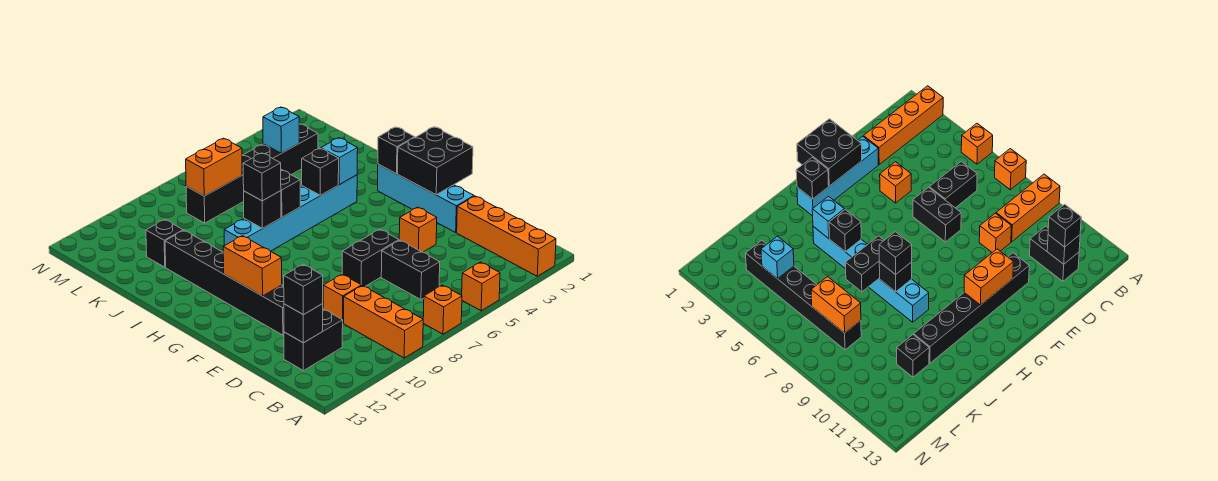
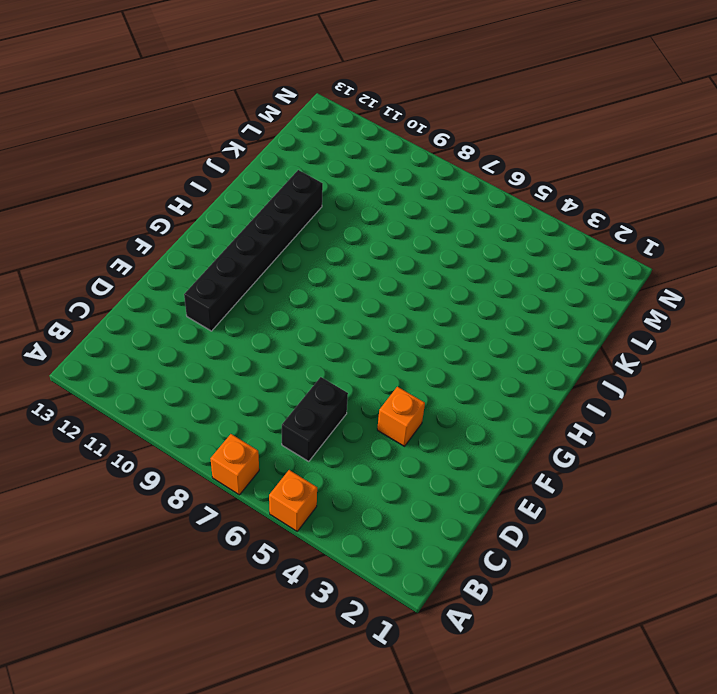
none -> orange 1x4 brick [457,196,556,276]
none -> orange 1x3 brick [344,286,423,358]
none -> black 1x2 brick [284,309,343,371]

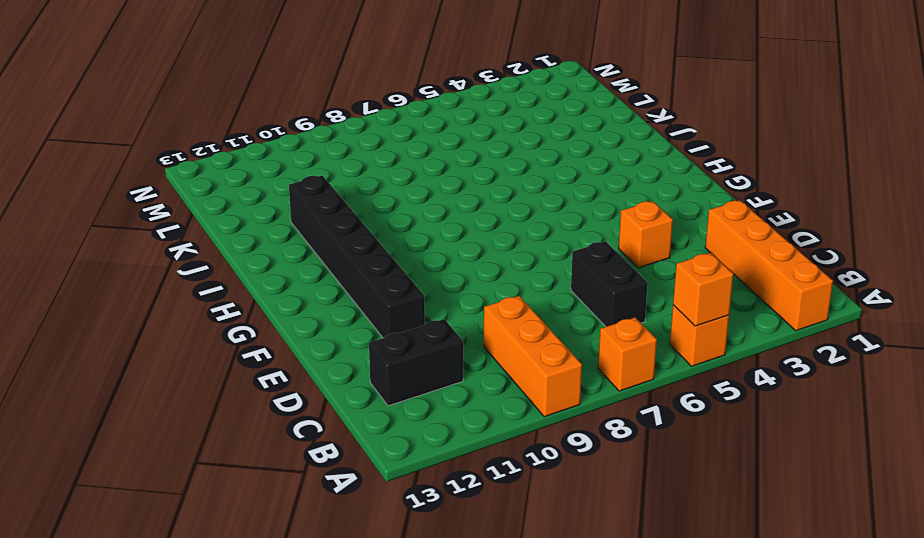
orange 1x1 brick [673,253,733,326] -> orange 1x1 brick moved to [323,274,361,323]
none -> cyan 1x4 brick [378,164,474,232]
none -> black 1x2 brick [342,229,399,287]
none -> cyan 1x6 brick [224,175,357,251]

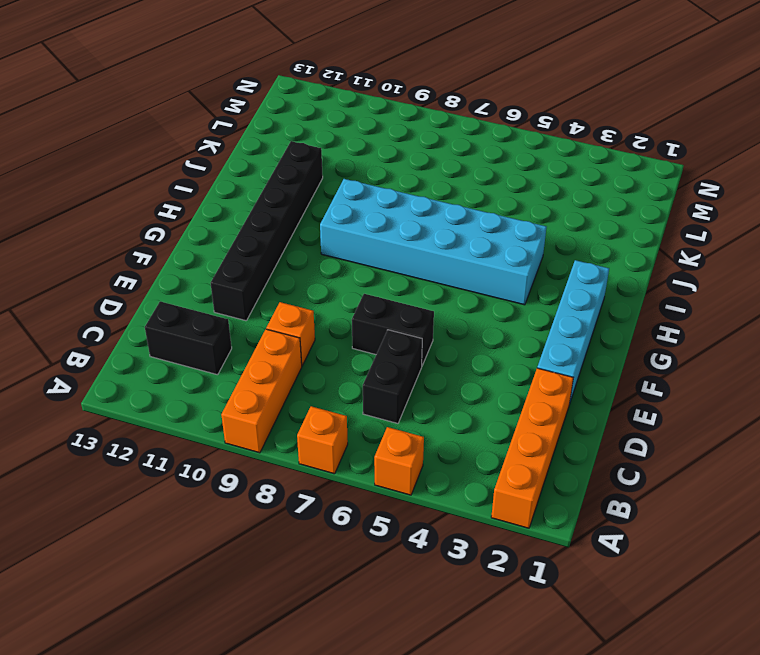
cyan 2x6 brick [320,179,546,305] -> cyan 1x6 brick [224,175,357,251]
none -> orange 1x1 brick [399,207,437,252]
none -> black 1x1 brick [146,220,183,267]
none -> black 1x6 brick [186,124,318,223]

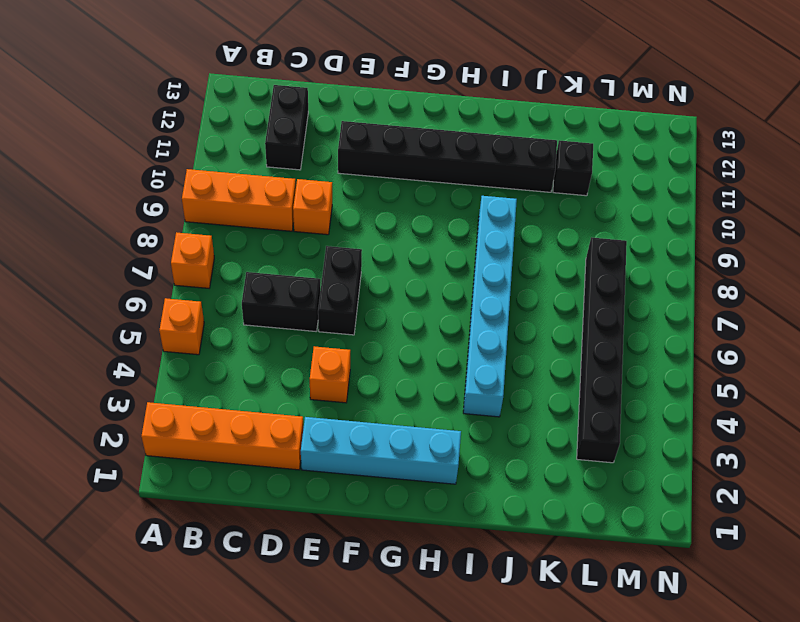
none -> black 1x1 brick [284,304,323,343]
none -> black 2x2 brick [397,127,473,195]
none -> orange 1x2 brick [223,236,282,296]

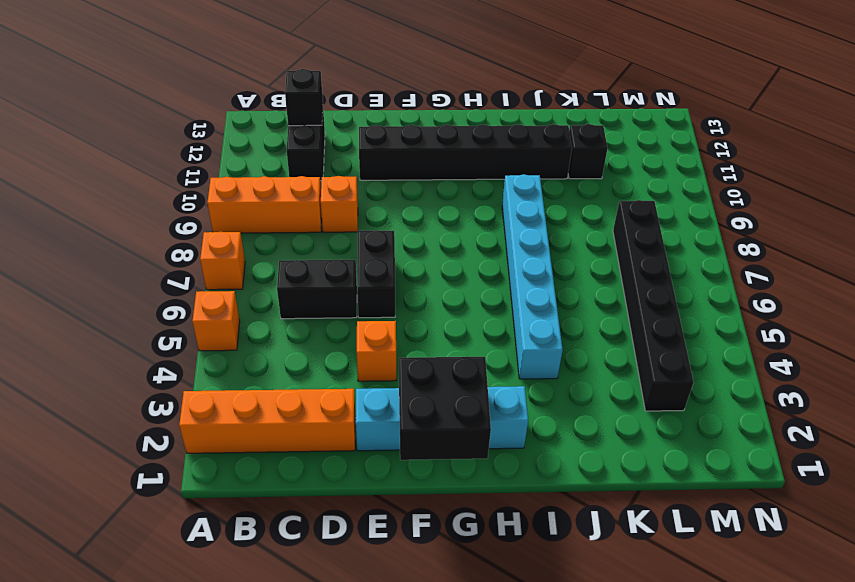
none -> orange 1x2 brick [223,236,282,296]
none -> black 1x1 brick [378,127,415,174]
none -> cyan 1x1 brick [321,138,358,185]

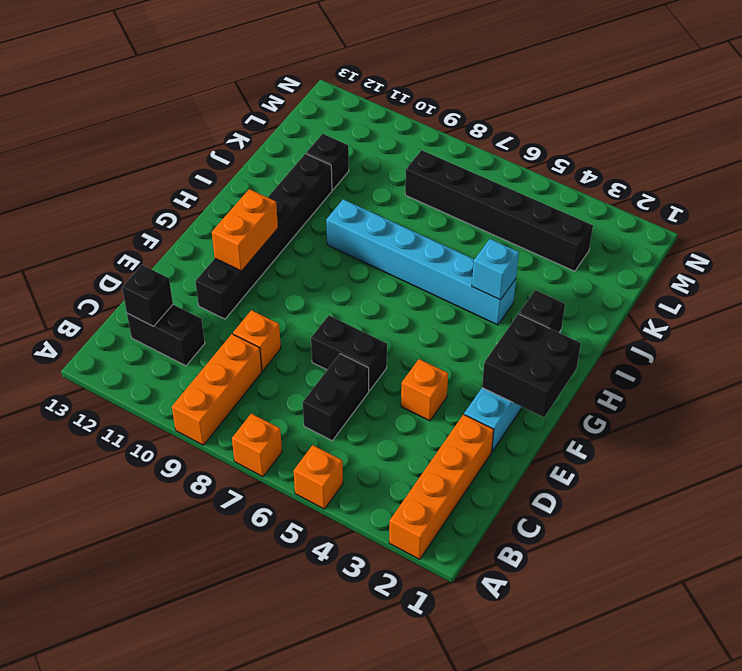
none -> black 1x1 brick [302,148,339,195]
none -> black 1x2 brick [281,170,300,217]
none -> black 1x1 brick [244,191,281,228]

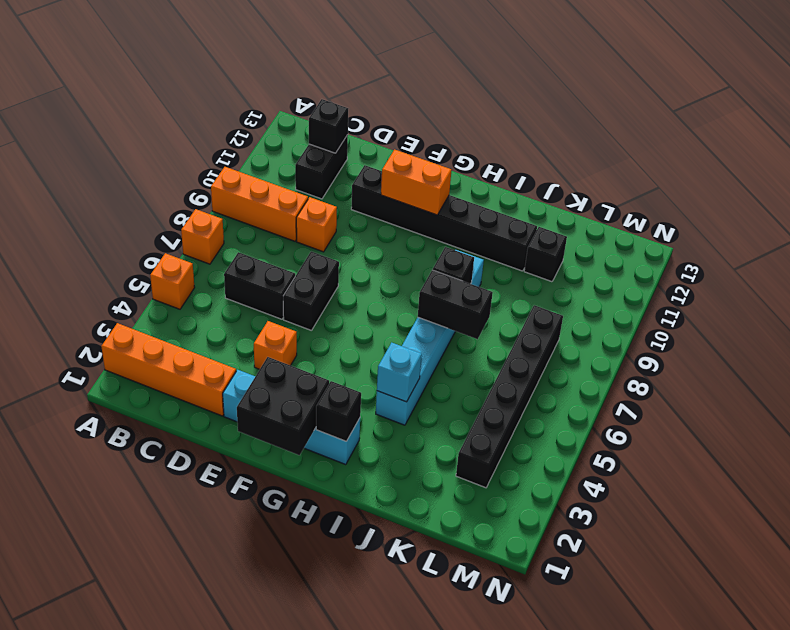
none -> black 1x1 brick [302,148,339,195]
none -> cyan 1x1 brick [263,107,300,153]
none -> orange 1x2 brick [186,138,242,196]

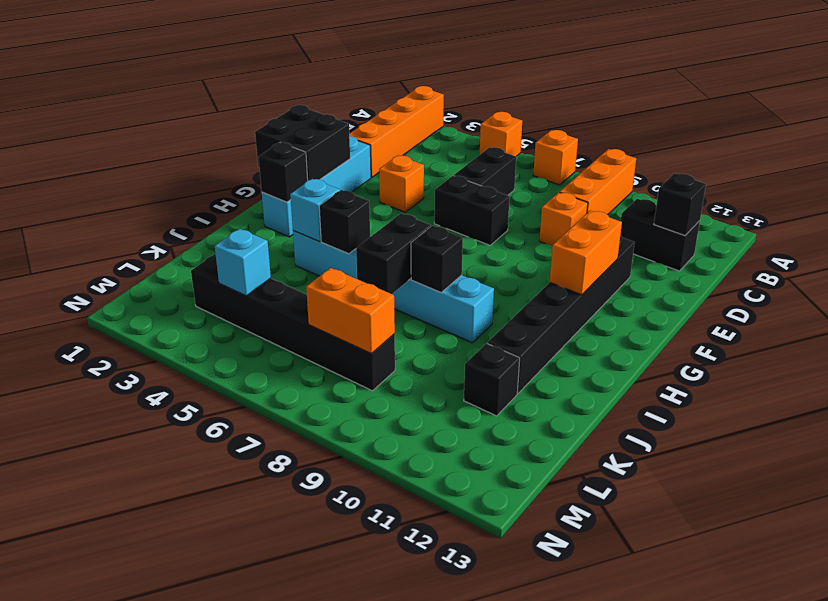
none -> black 1x1 brick [284,264,323,315]
none -> black 1x1 brick [243,153,281,201]

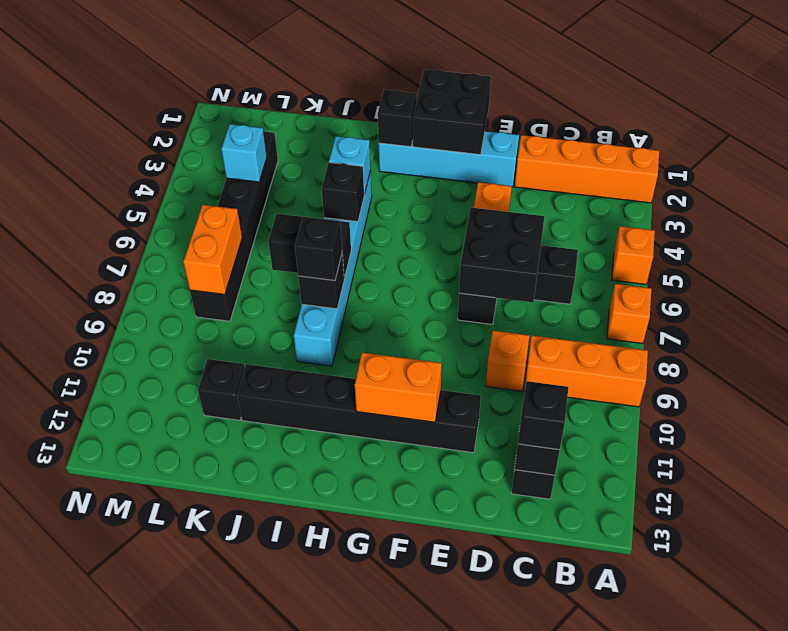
black 2x2 brick [459,207,545,302] -> none

